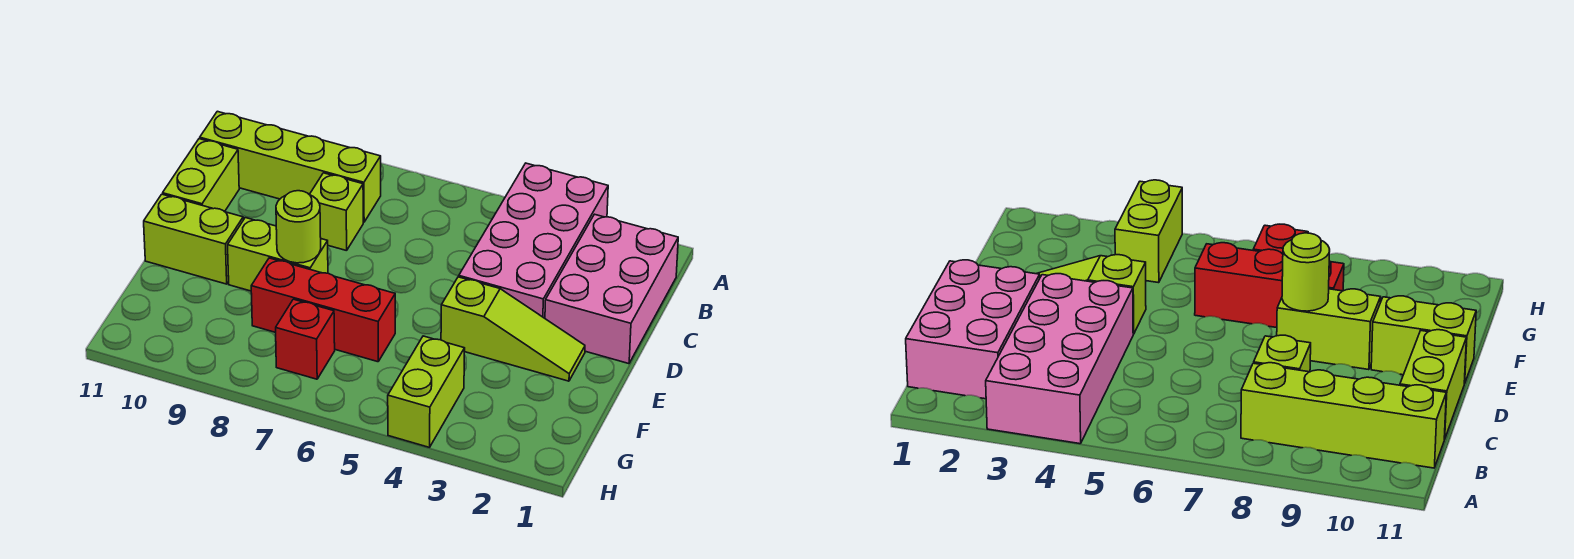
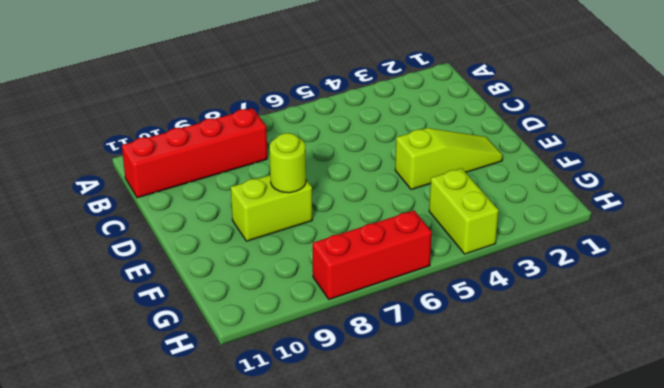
red 1x4 brick [122,108,267,198] -> lime 1x4 brick [200,111,381,222]
red 1x3 brick [313,211,432,299] -> red 1x3 brick moved to [251,258,395,362]
none -> pink 2x4 brick [459,163,608,318]
none -> pink 2x3 brick [545,214,678,364]
none -> lime 1x1 brick [309,173,363,251]

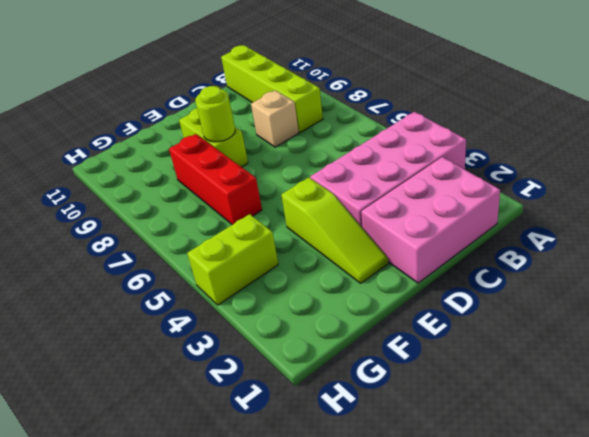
tan 1x1 brick [251,90,299,147] -> lime 1x1 brick [309,173,363,251]
none -> lime 1x2 brick [163,139,239,212]
none -> lime 1x2 brick [144,194,243,284]
none -> red 1x1 brick [276,299,335,379]

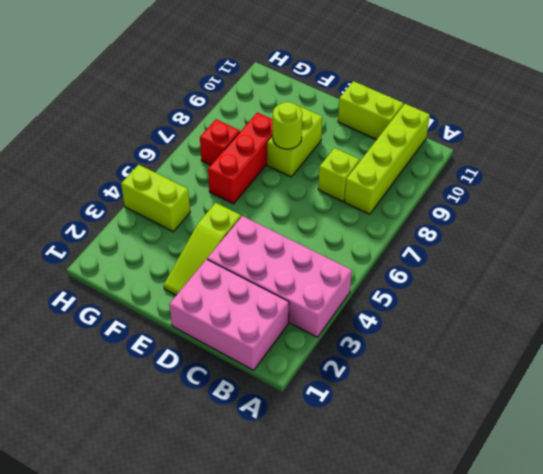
none -> lime 1x2 brick [144,194,243,284]

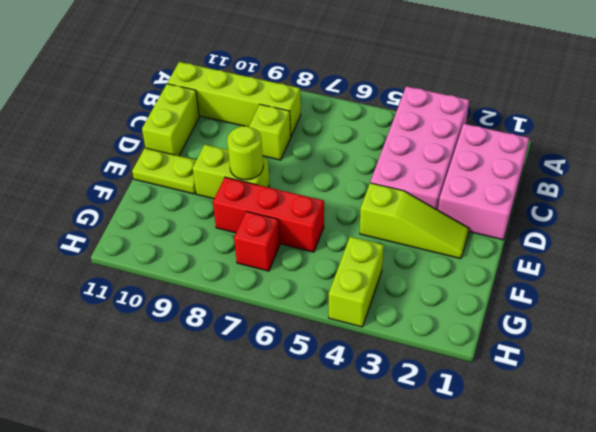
lime 1x2 plate [132,148,196,194] -> lime 1x2 brick [144,194,243,284]

